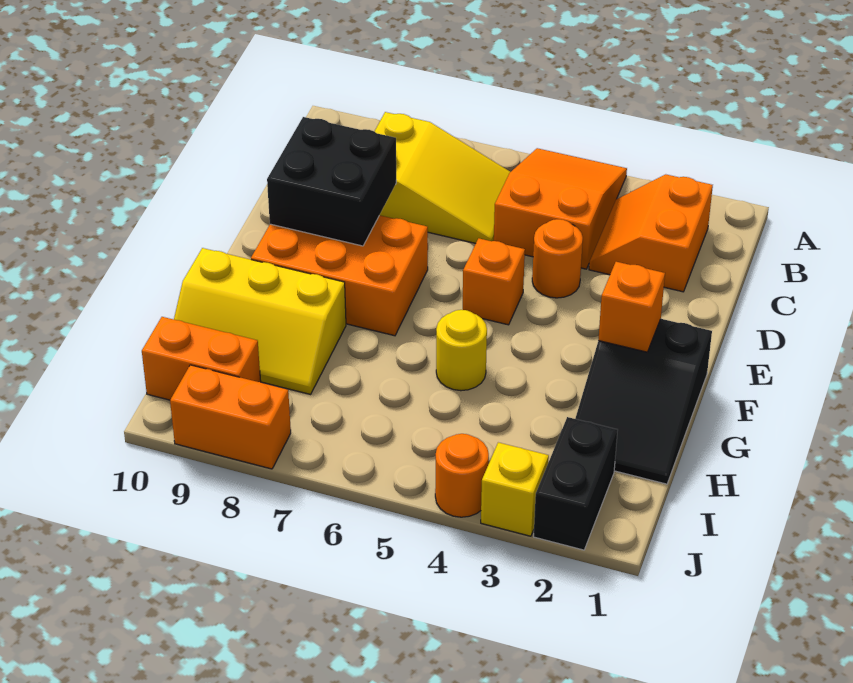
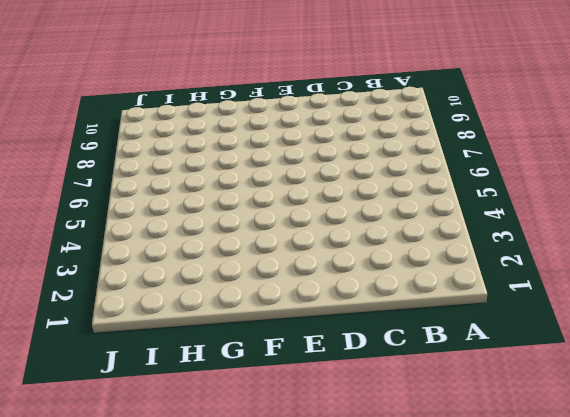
none -> orange 2x3 slope [494,148,627,269]
none -> orange 2x2 slope [589,174,713,292]
none -> yellow 2x3 slope [375,112,510,243]

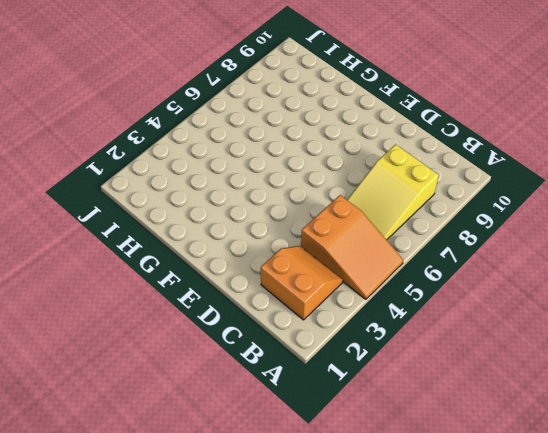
none -> orange 1x1 round brick [532,219,583,298]
none -> orange 1x1 brick [463,238,525,325]
none -> orange 2x3 brick [251,215,428,336]

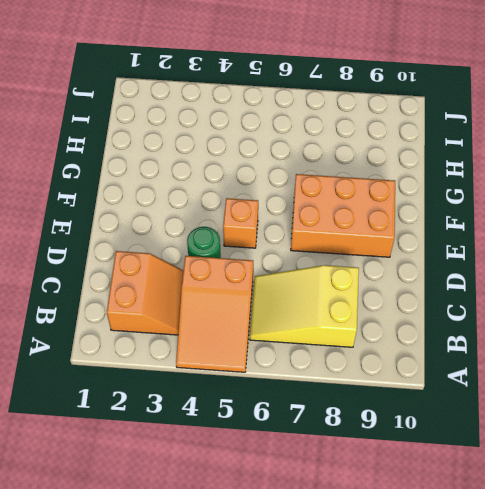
green 1x1 round brick [187,227,221,258] -> orange 1x1 round brick [532,219,583,298]
none -> black 2x3 slope [575,319,712,484]
none -> yellow 1x1 round brick [436,310,487,391]
none -> yellow 2x3 slope [174,248,346,394]

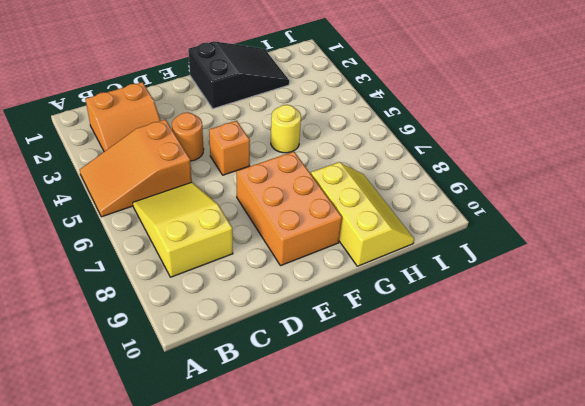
none -> black 1x2 brick [534,417,618,550]
none -> orange 1x2 brick [142,317,261,400]
none -> yellow 1x1 brick [481,442,549,536]

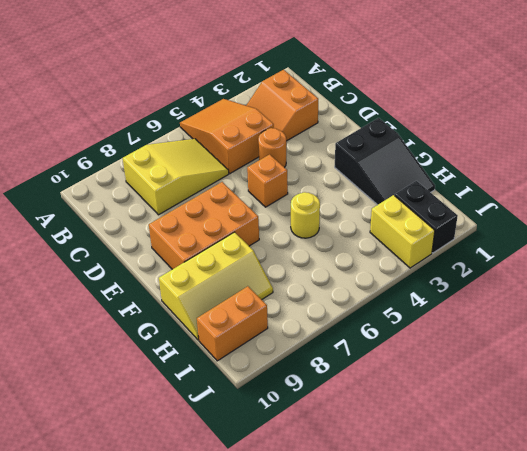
yellow 1x2 brick [370,195,435,268] -> yellow 1x1 brick [481,442,549,536]
none -> orange 1x1 round brick [435,434,489,517]
none -> orange 1x2 brick [170,365,291,469]
none -> black 2x2 brick [267,117,396,246]

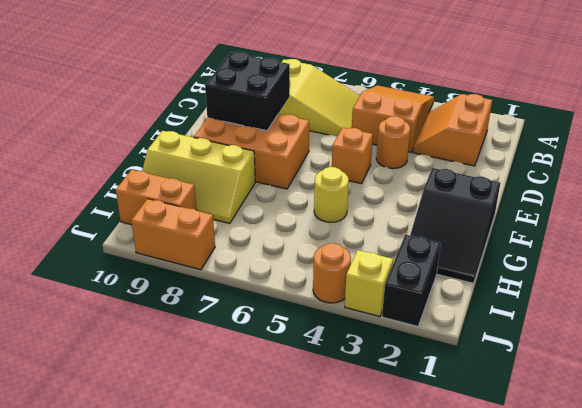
none -> orange 1x1 brick [598,262,665,352]

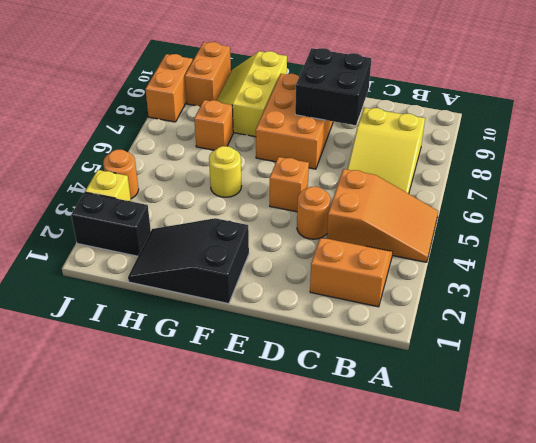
orange 1x1 brick [194,100,233,150] -> orange 1x1 brick moved to [598,262,665,352]

